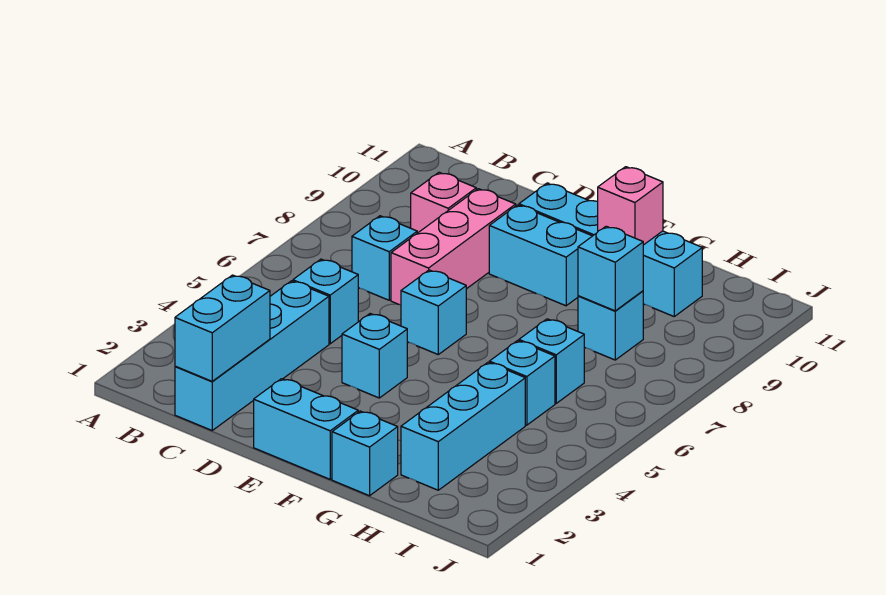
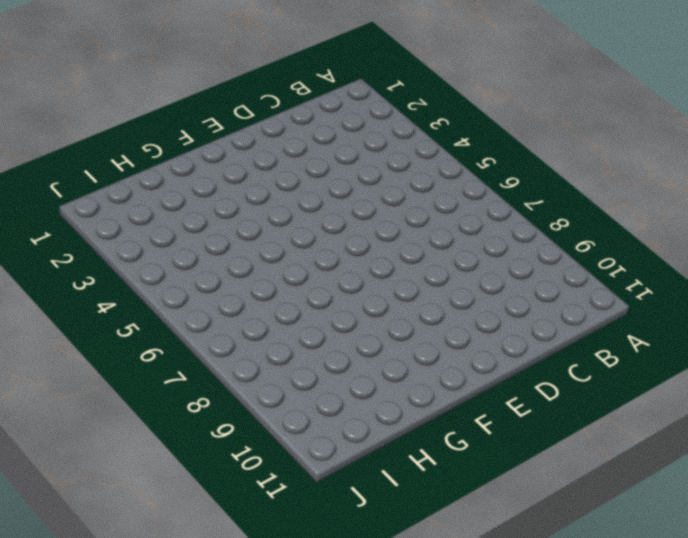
none -> cyan 1x4 brick [175,281,329,430]
none -> cyan 1x1 brick [293,259,358,344]
none -> cyan 1x1 brick [352,216,417,300]

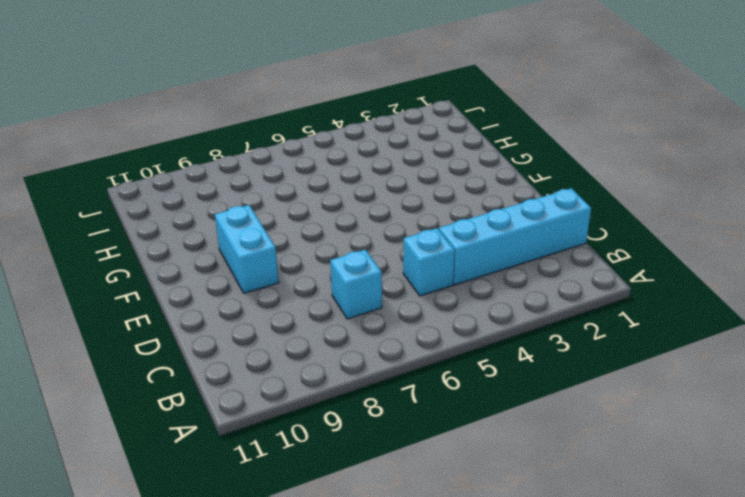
none -> pink 1x1 brick [411,172,476,233]
none -> pink 1x3 brick [391,189,516,305]
none -> cyan 1x2 brick [254,379,358,479]

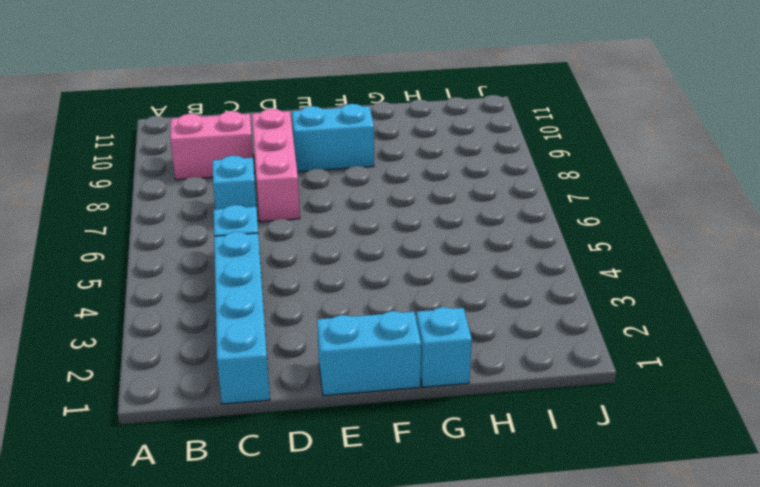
pink 1x2 brick [170,111,254,180] -> pink 1x1 brick [411,172,476,233]
none -> cyan 1x1 brick [342,314,407,398]
none -> cyan 1x1 brick [401,270,466,354]
none -> cyan 1x4 brick [519,183,702,316]

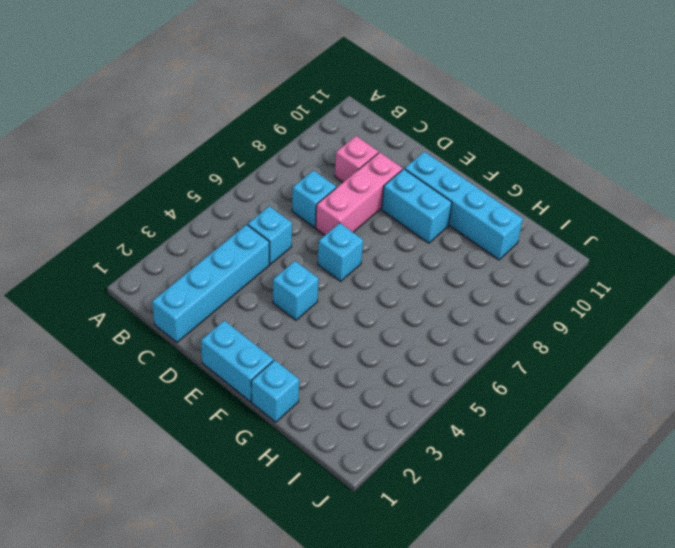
none -> cyan 1x3 brick [401,362,525,490]
none -> cyan 1x1 brick [489,341,555,425]
none -> cyan 1x1 brick [519,319,584,403]

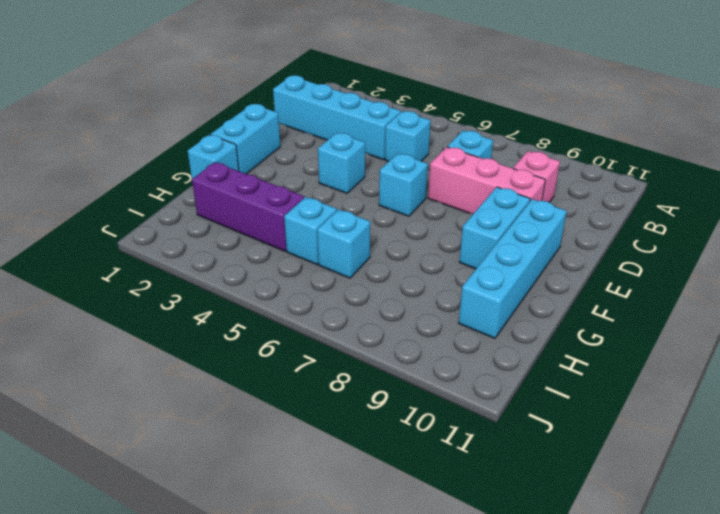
purple 1x3 brick [192,162,304,251] -> cyan 1x3 brick [401,362,525,490]
none -> cyan 1x1 brick [578,291,643,360]
none -> cyan 1x2 brick [175,275,270,381]
none -> pink 1x1 brick [598,167,663,245]

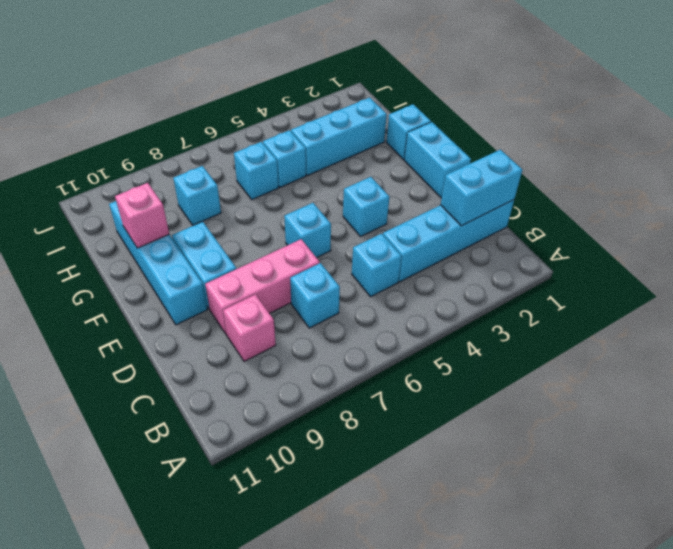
none -> cyan 1x1 brick [578,226,643,311]

